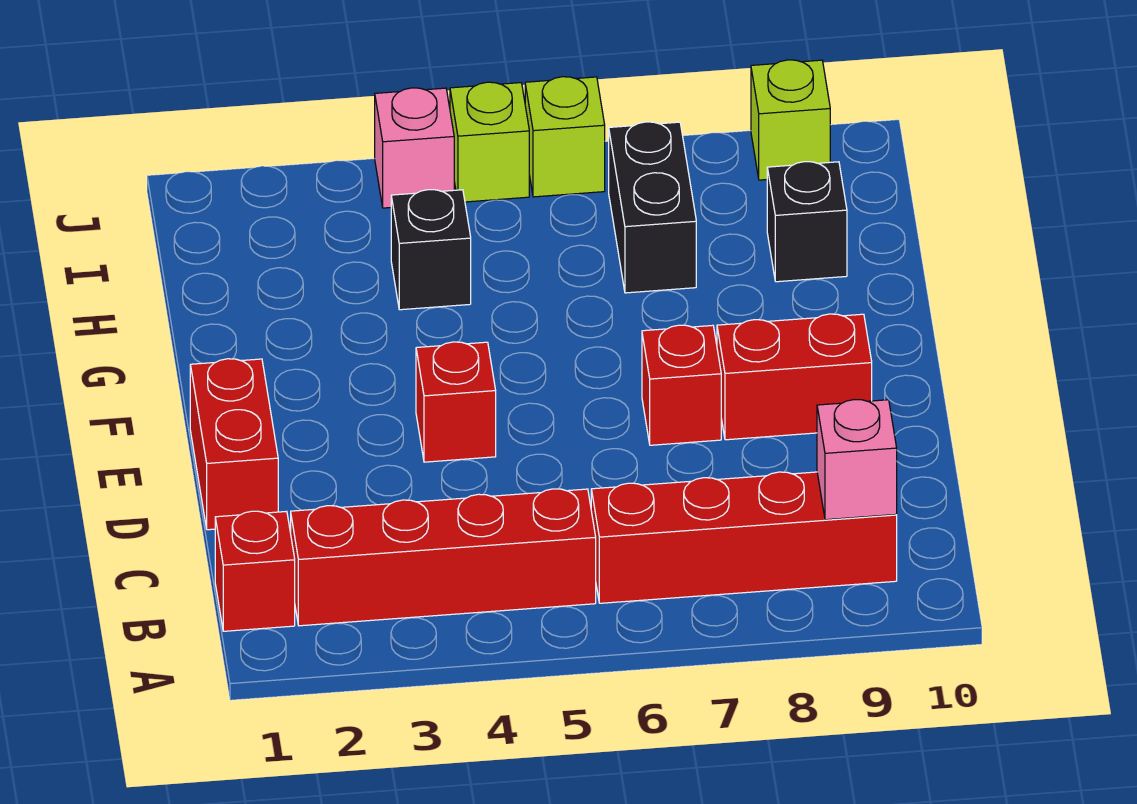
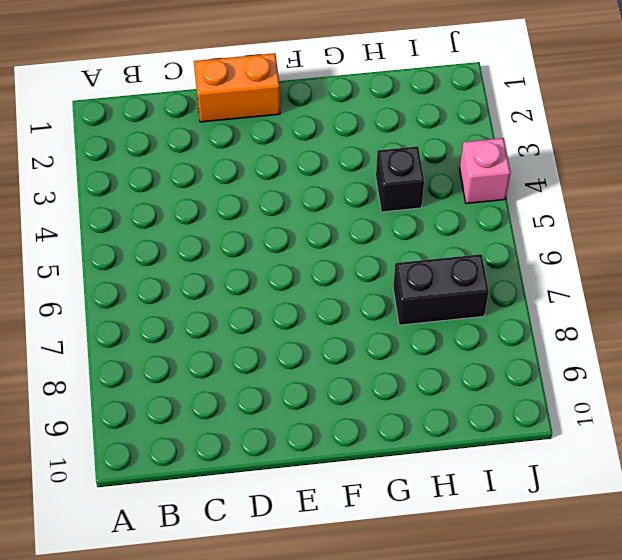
orange 1x2 brick [194,53,280,122] -> red 1x2 brick [190,359,278,530]
none -> red 1x1 brick [215,511,295,631]
none -> red 1x4 brick [291,489,596,626]
none -> red 1x4 brick [591,472,897,603]

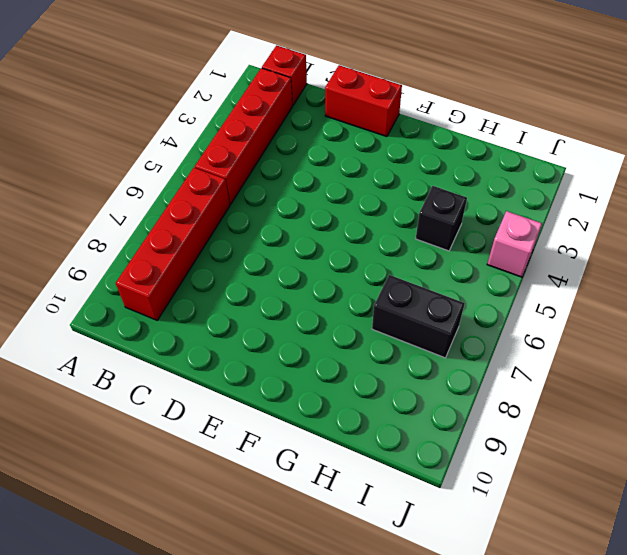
none -> red 1x1 brick [416,342,496,462]
none -> red 1x1 brick [642,325,721,445]
none -> red 1x2 brick [717,314,872,440]

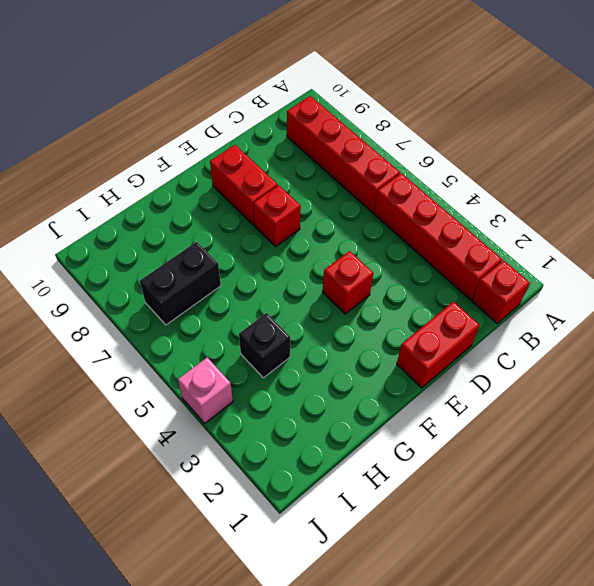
none -> black 1x1 brick [767,162,847,282]
none -> lime 1x1 brick [450,82,529,202]
none -> lime 1x1 brick [525,77,605,197]

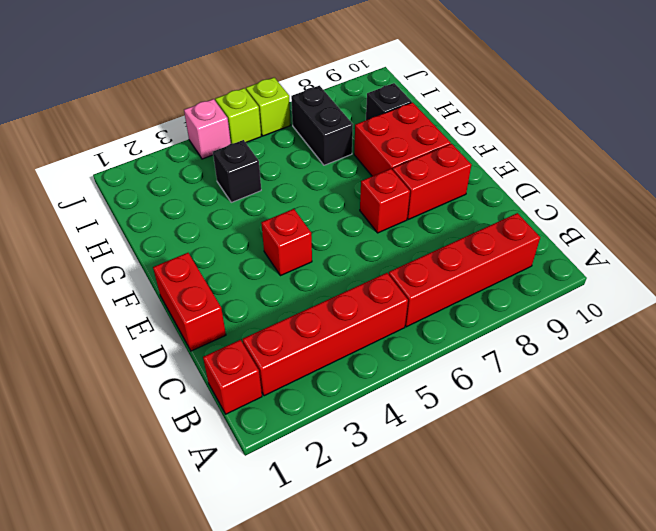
red 2x2 brick [354,102,451,176] -> none
none -> lime 1x1 brick [751,60,830,180]
none -> pink 1x1 brick [817,400,897,520]

